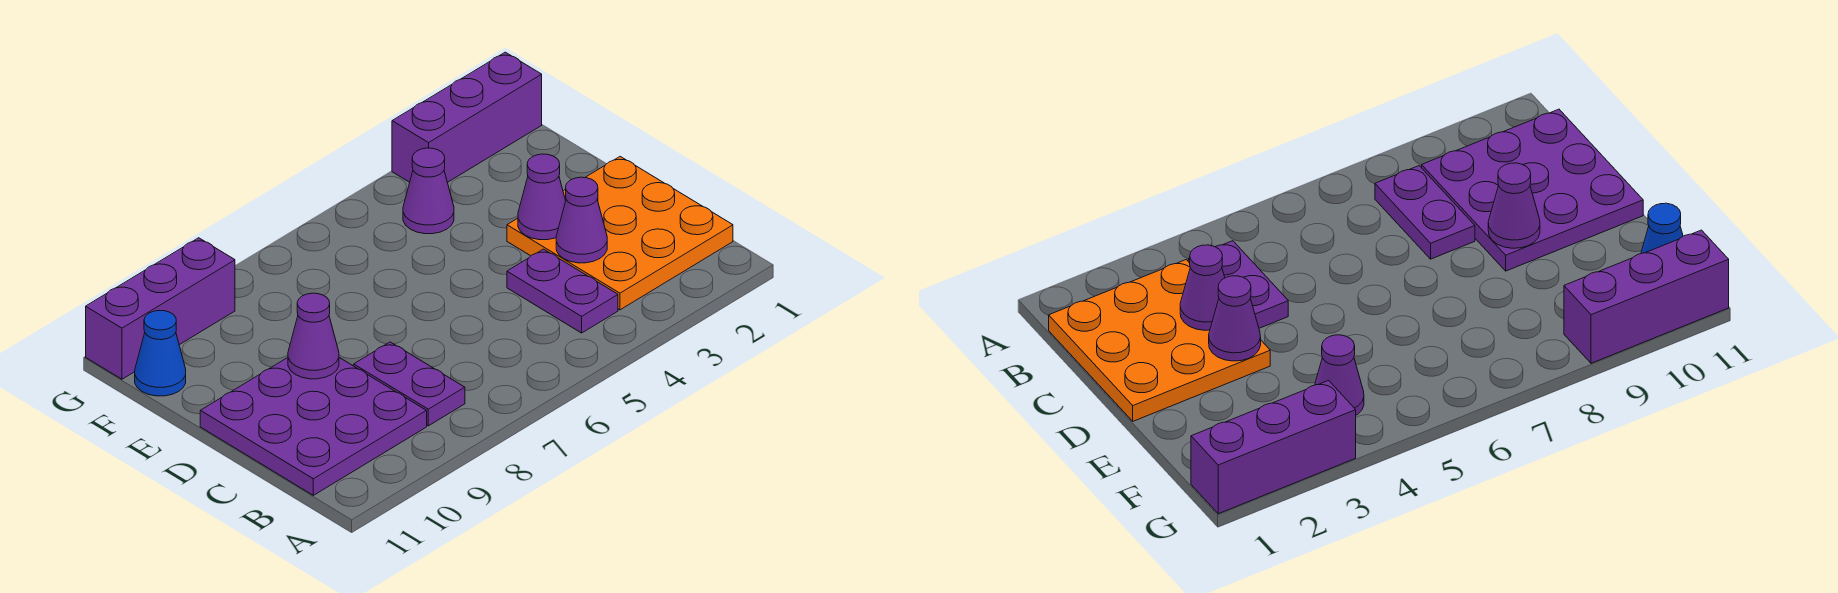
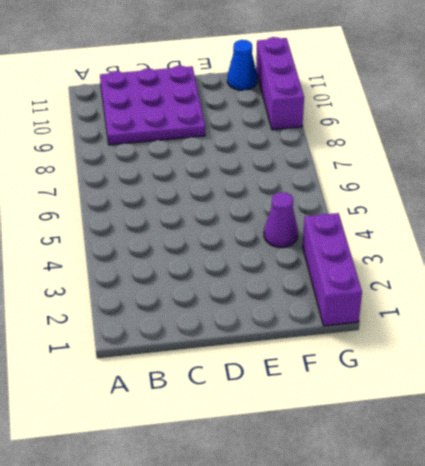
none -> orange 3x3 plate [507,157,733,310]
none -> purple 1x2 plate [507,249,618,333]

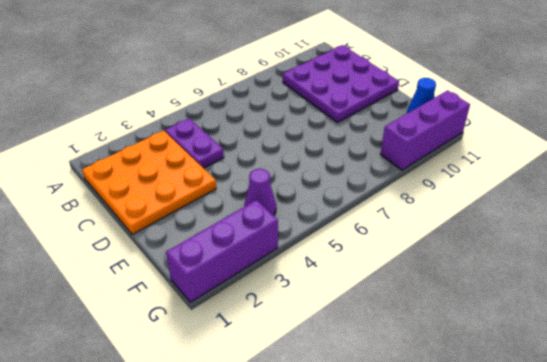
none -> purple 1x2 plate [354,342,465,426]
none -> purple 1x1 cone [556,177,607,263]

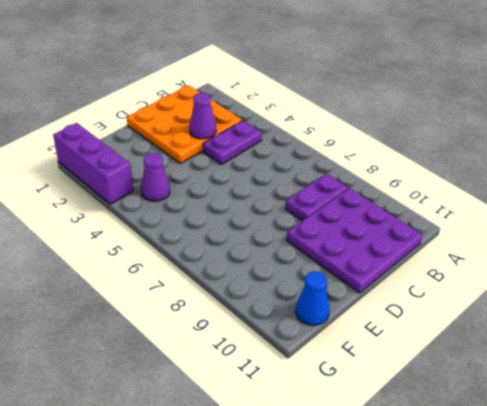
none -> purple 1x3 brick [86,238,235,379]
none -> purple 1x1 cone [518,154,566,240]

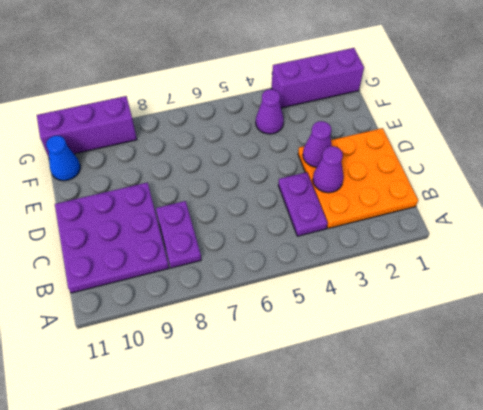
none -> purple 1x1 cone [288,293,339,379]

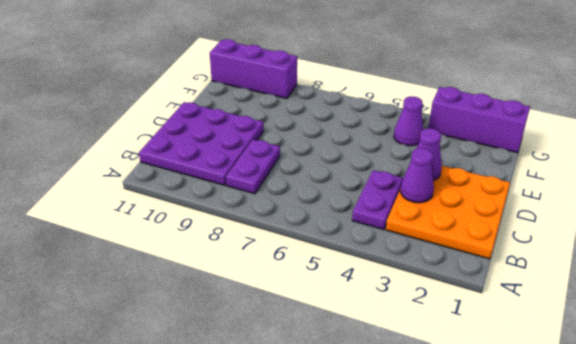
none -> blue 1x1 cone [135,311,186,396]
none -> purple 1x1 cone [288,293,339,379]

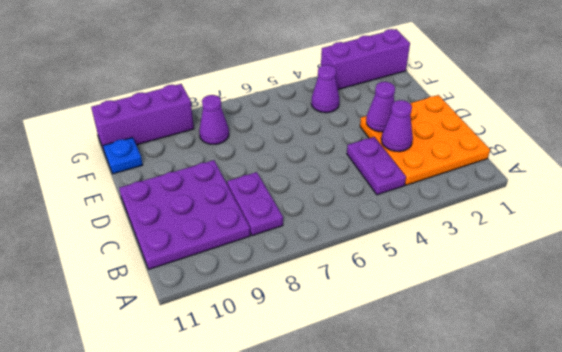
purple 1x1 cone [199,95,229,144] -> purple 1x1 cone moved to [288,293,339,379]
blue 1x1 plate [103,137,143,174] -> blue 1x1 cone [135,311,186,396]

